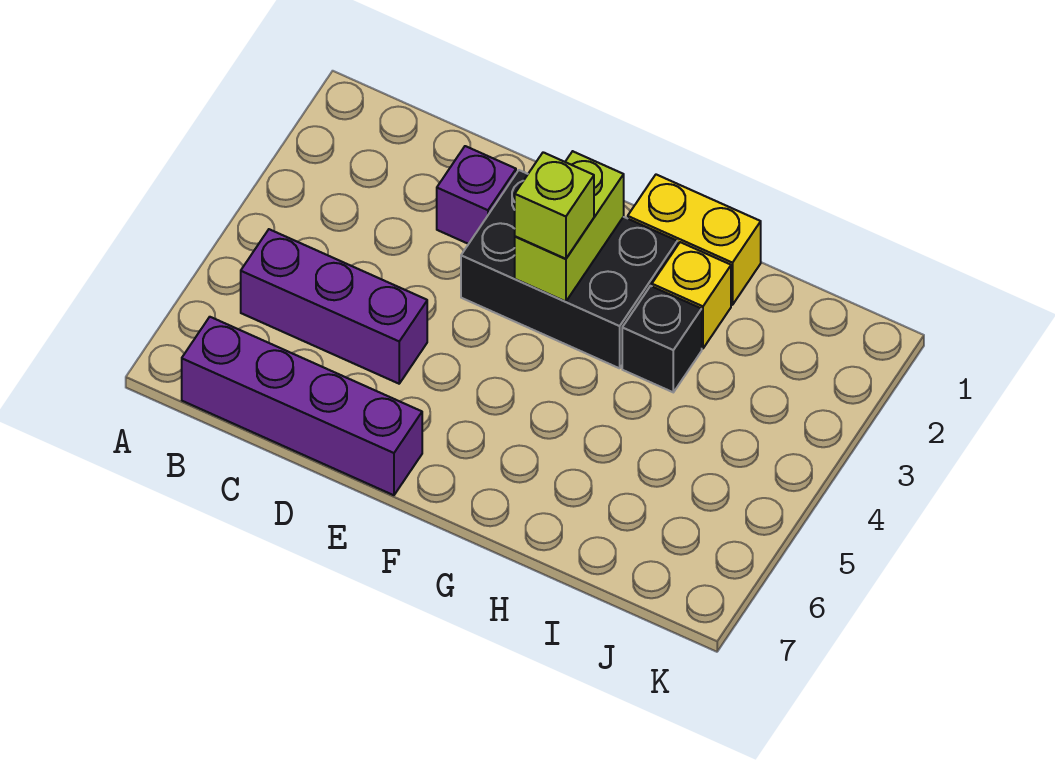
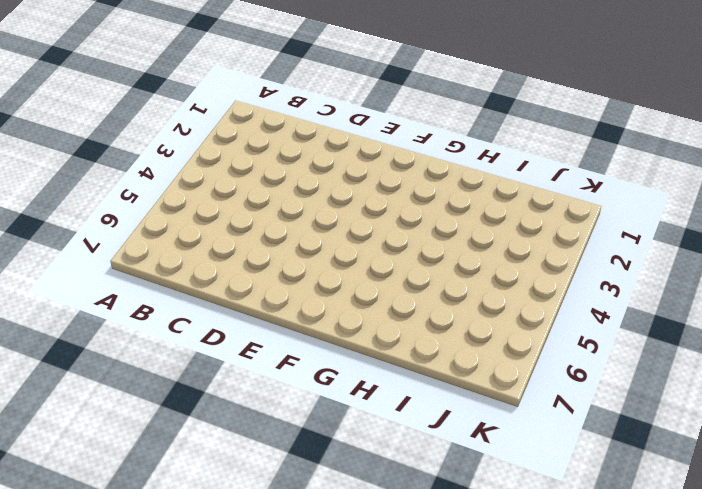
none -> purple 1x3 brick [241,229,427,384]
none -> purple 1x4 brick [182,317,422,495]

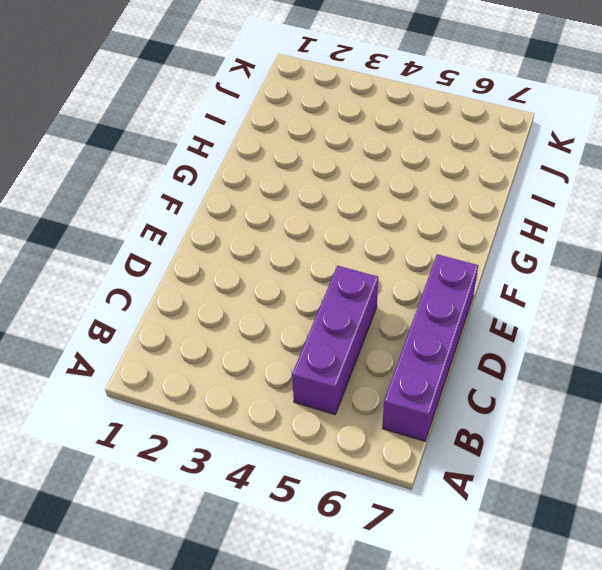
none -> purple 1x1 brick [437,146,516,244]
none -> black 2x3 brick [461,170,677,368]

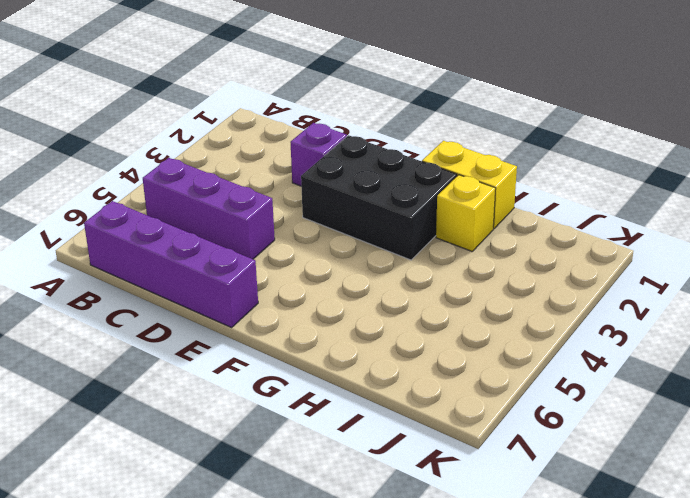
none -> black 1x1 brick [622,286,702,392]
none -> lime 1x2 brick [515,151,624,302]

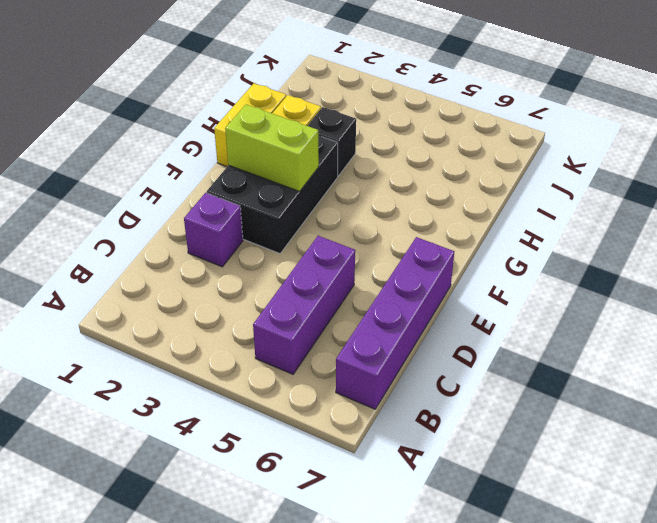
none -> lime 1x1 brick [515,152,594,259]

